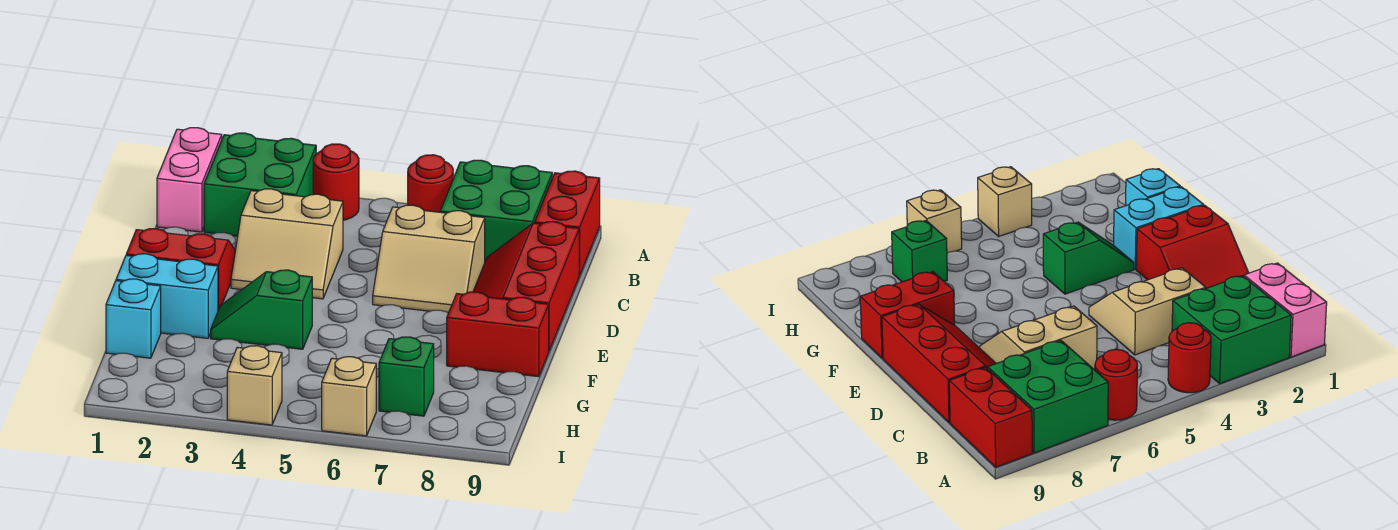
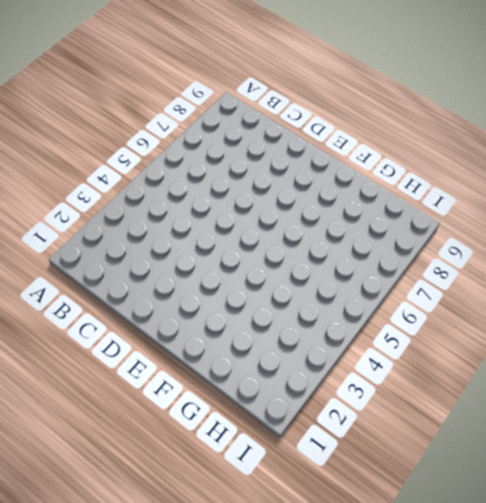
none -> pink 1x2 brick [157,128,222,232]
none -> green 2x2 brick [204,133,316,236]
none -> red 1x1 round brick [313,144,359,220]

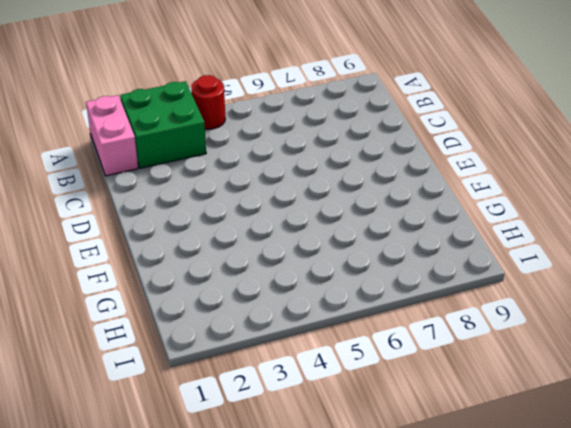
none -> red 1x1 round brick [408,155,453,212]
none -> green 2x2 brick [440,160,552,261]
none -> red 1x2 brick [535,171,600,275]

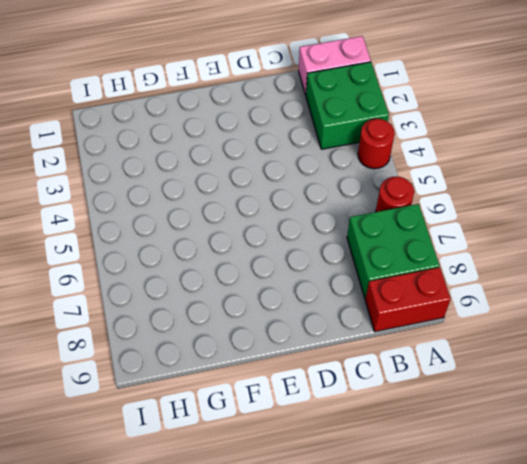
none -> tan 2x2 slope [231,189,343,299]
none -> tan 2x2 slope [373,205,485,313]
none -> red 2x3 slope [473,222,579,351]

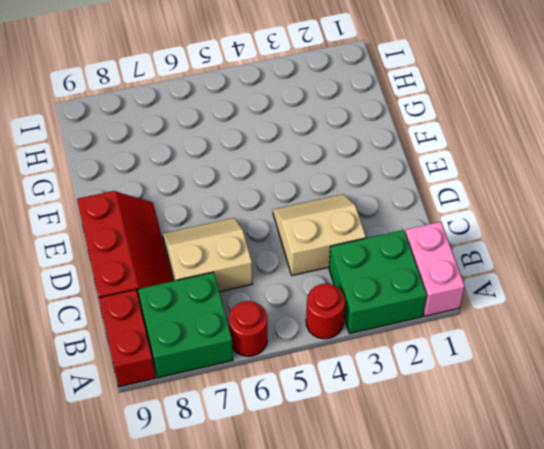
none -> red 2x2 slope [126,229,235,310]
none -> cyan 1x2 brick [116,254,218,338]
none -> green 1x2 slope [211,270,312,349]

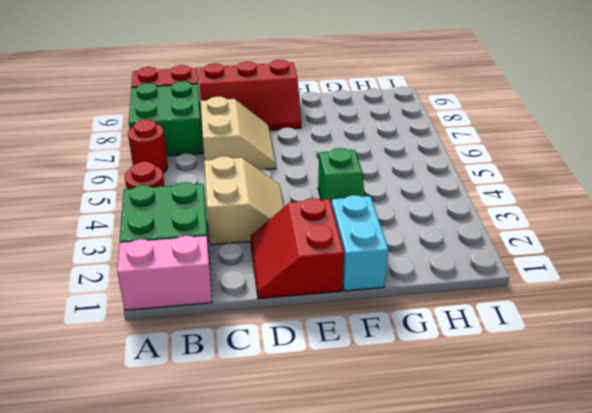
none -> red 1x2 brick [447,292,549,377]
none -> cyan 1x1 brick [106,279,161,358]
none -> green 1x1 brick [379,337,434,416]

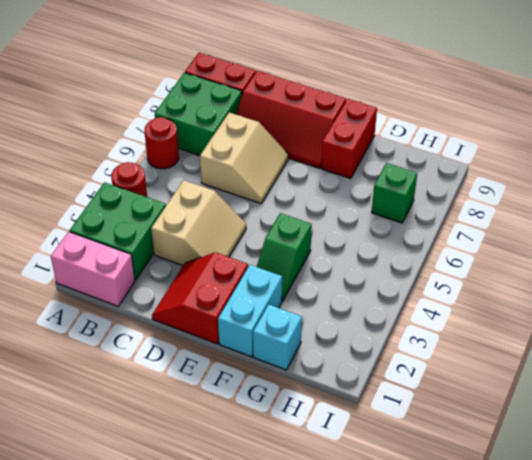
none -> tan 1x1 brick [227,346,282,425]
none -> tan 1x1 brick [322,357,376,436]

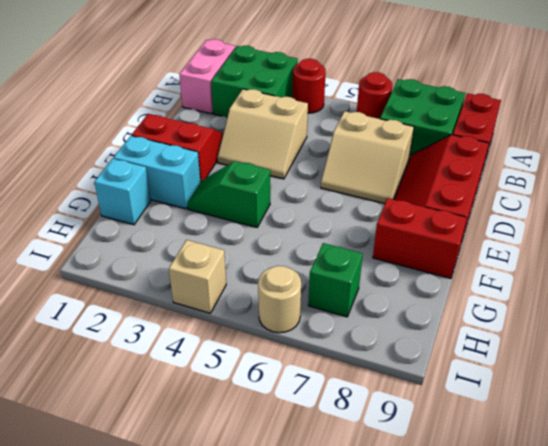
tan 1x1 round brick [258,266,301,333] -> tan 1x1 brick [322,357,376,436]

